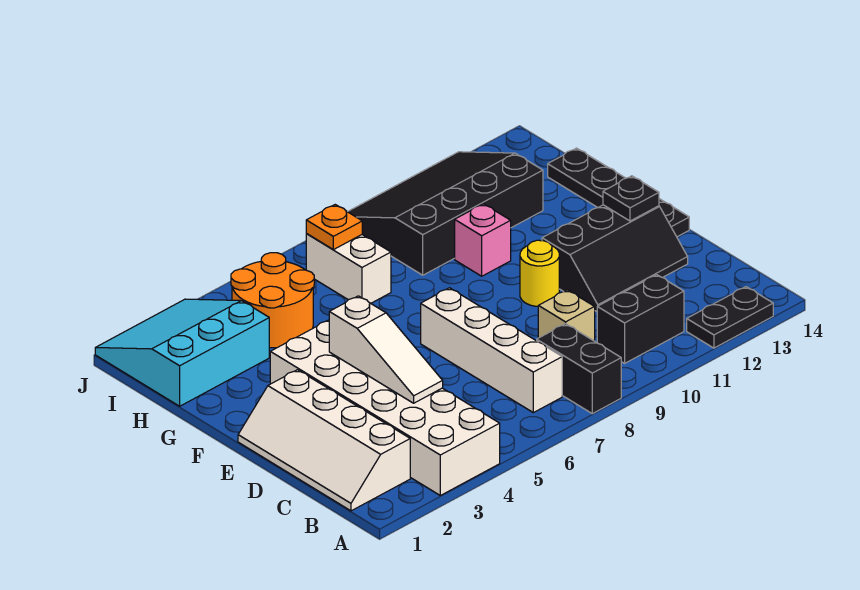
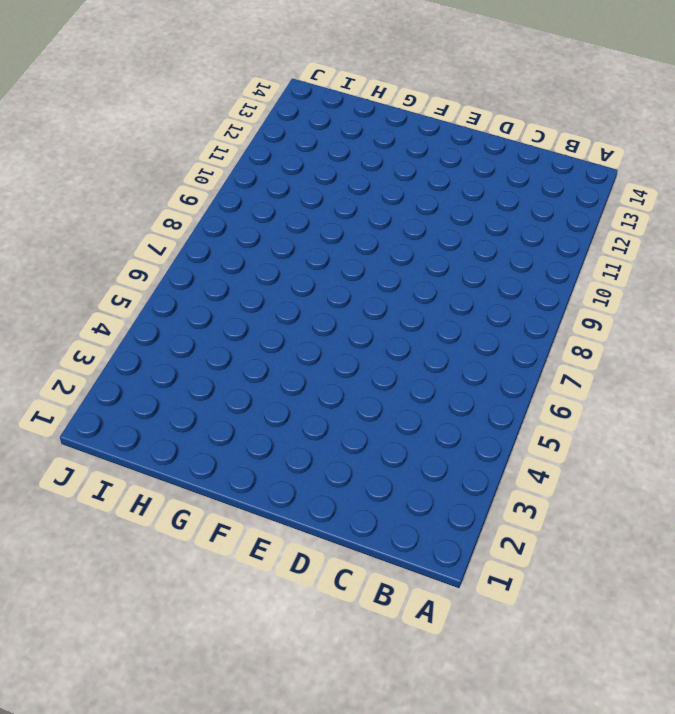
none -> white 2x6 brick [270,320,500,495]
none -> black 1x2 brick [537,324,621,414]
none -> black 1x2 plate [687,287,773,348]

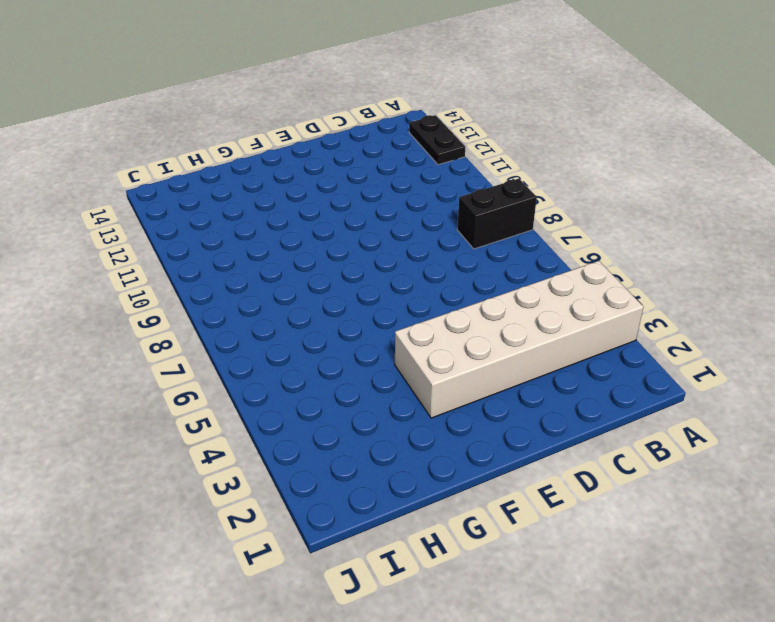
none -> white 2x4 slope [238,370,410,511]
none -> white 1x4 brick [421,288,562,413]
none -> black 1x2 brick [597,275,684,363]

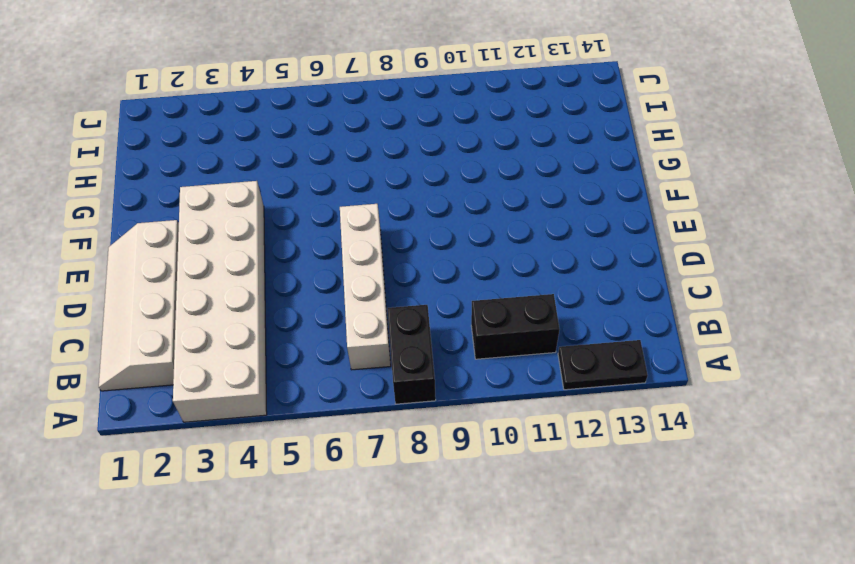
none -> tan 1x1 brick [538,290,595,341]
none -> black 2x3 slope [542,205,688,312]
none -> yellow 1x1 round brick [520,240,559,306]

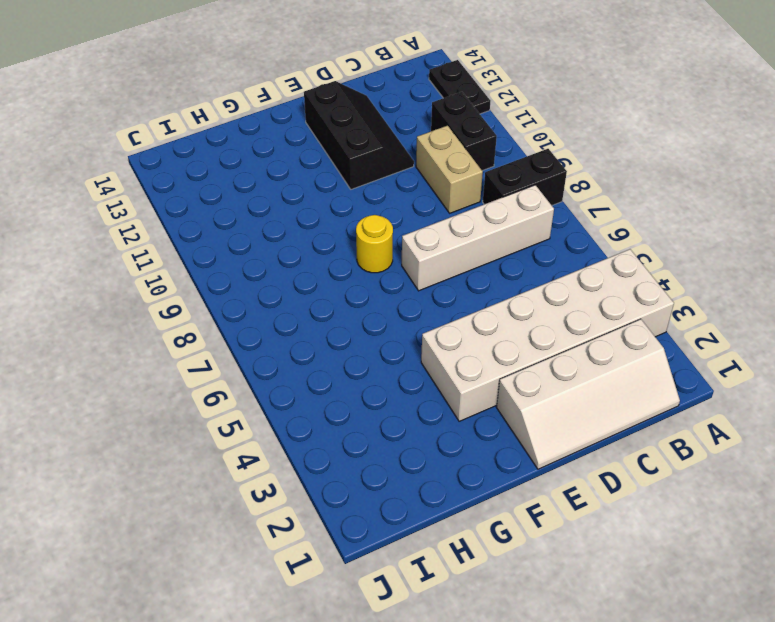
tan 1x2 brick [416,126,483,213] -> tan 1x1 brick [538,290,595,341]
yellow 1x1 round brick [356,215,393,273] -> yellow 1x1 round brick moved to [520,240,559,306]
none -> black 1x4 plate [548,148,689,237]
none -> pink 1x1 brick [455,204,511,276]
none -> cyan 3x3 slope [95,299,269,406]

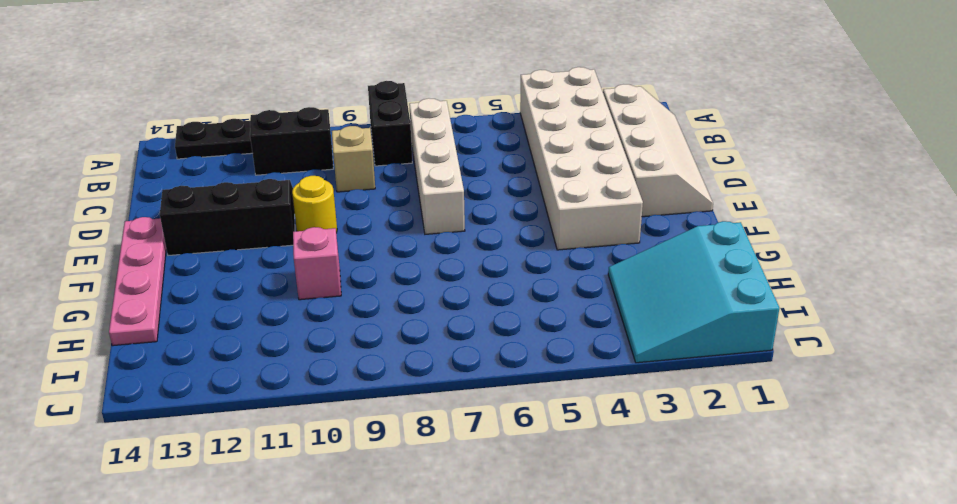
pink 1x4 plate [109,217,166,346] -> black 1x4 plate [548,148,689,237]
cyan 3x3 slope [608,221,779,363] -> cyan 3x3 slope turned to [95,299,269,406]
none -> orange 2x2 round brick [231,253,314,348]
none -> white 1x2 brick [306,234,391,303]
none -> black 3x4 slope [348,152,543,275]

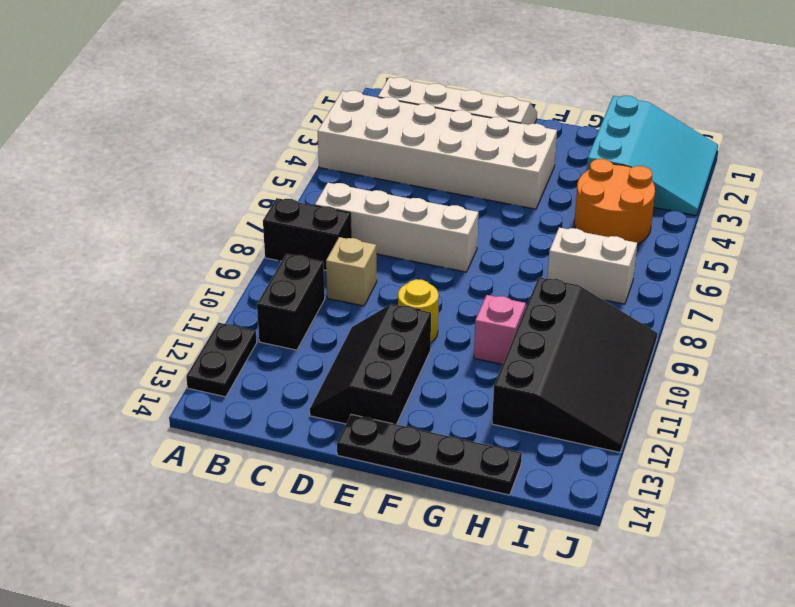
none -> white 1x3 slope [329,296,443,403]
none -> black 1x1 plate [603,176,659,221]
none -> orange 1x1 plate [306,205,362,250]

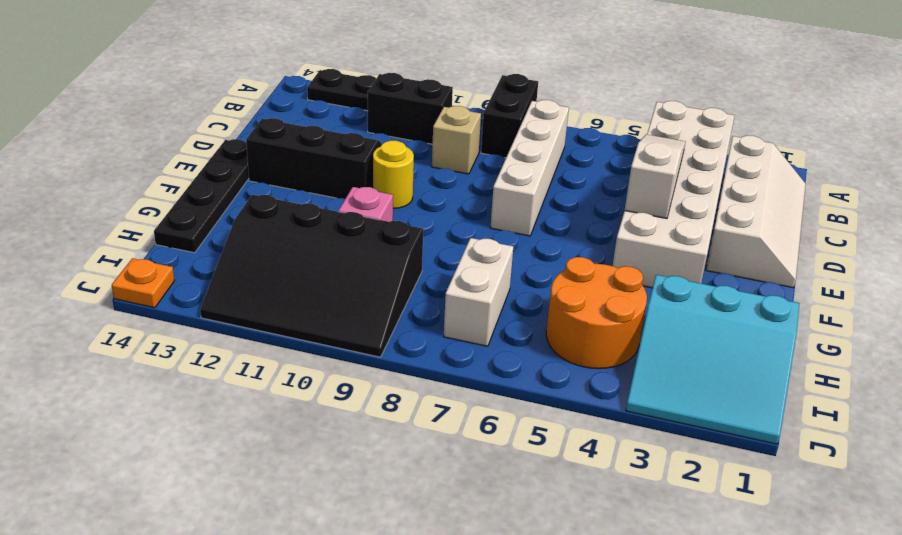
orange 1x1 plate [112,258,174,308] -> orange 1x1 plate moved to [306,205,362,250]
none -> black 1x1 plate [603,176,659,221]

